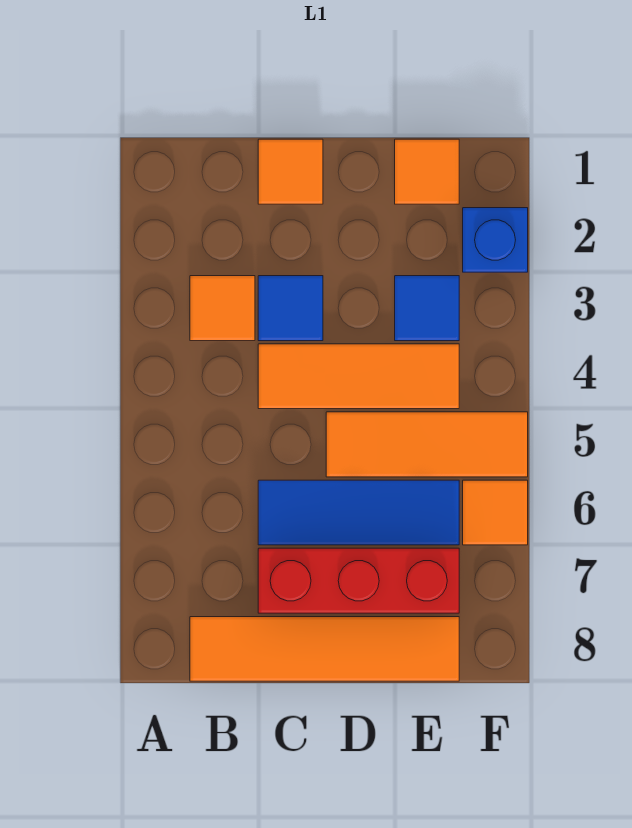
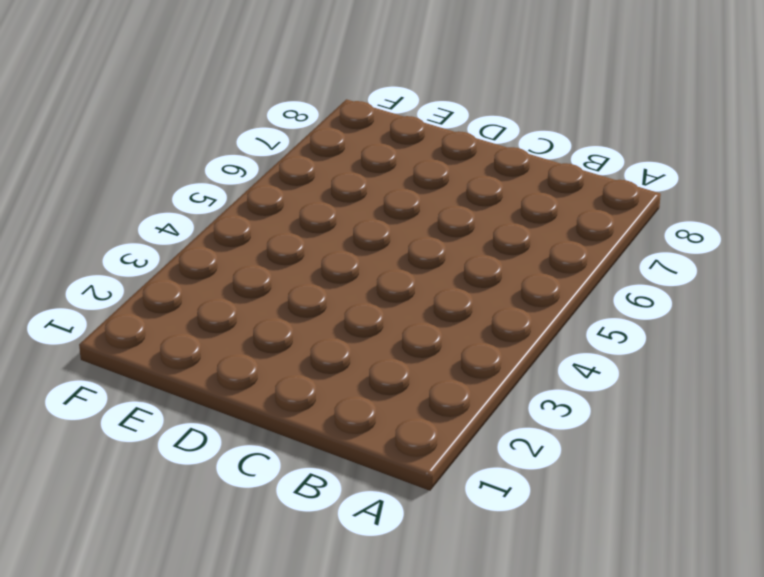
none -> orange 1x1 tile [190,276,255,341]
none -> orange 1x4 tile [190,617,459,681]
none -> orange 1x1 tile [258,139,323,204]

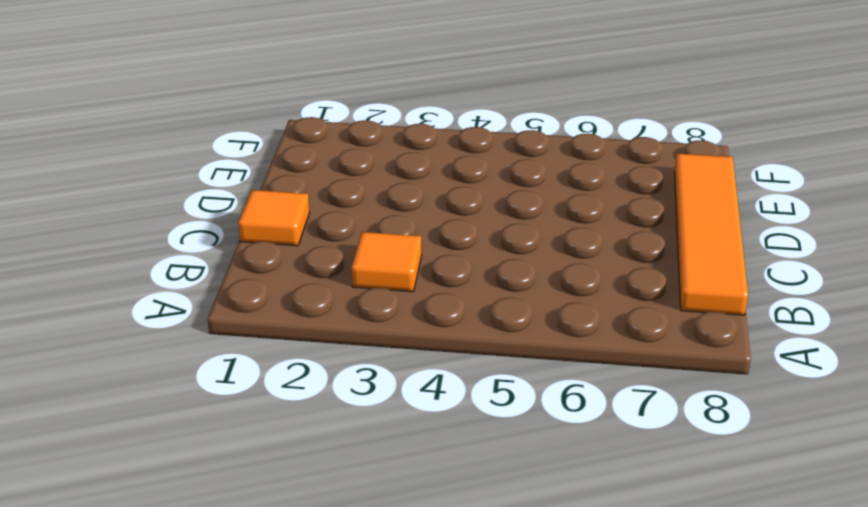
none -> blue 1x1 tile [258,276,323,341]
none -> orange 1x3 tile [258,344,459,409]
none -> blue 1x3 tile [258,480,459,545]

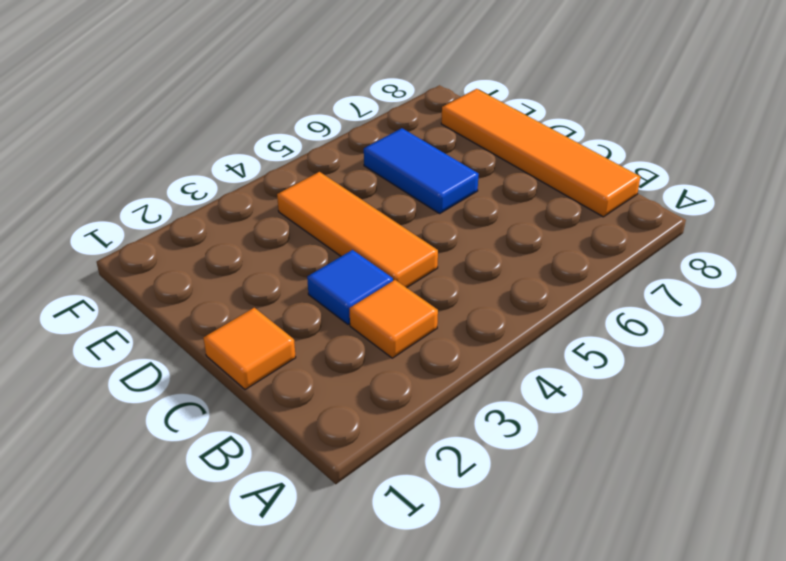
blue 1x2 tile [364,128,479,214] -> blue 1x3 tile [258,480,459,545]
none -> red 1x3 brick [258,548,459,613]
none -> orange 1x3 tile [326,412,528,477]
none -> orange 1x1 tile [395,139,459,204]

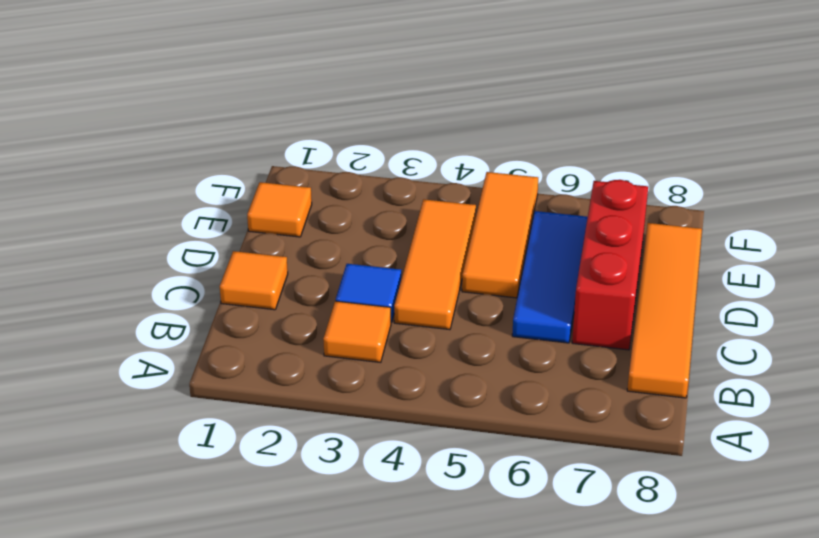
none -> blue 1x1 tile [395,276,459,341]
none -> blue 1x1 brick [463,208,528,272]
none -> orange 1x1 tile [463,480,528,545]

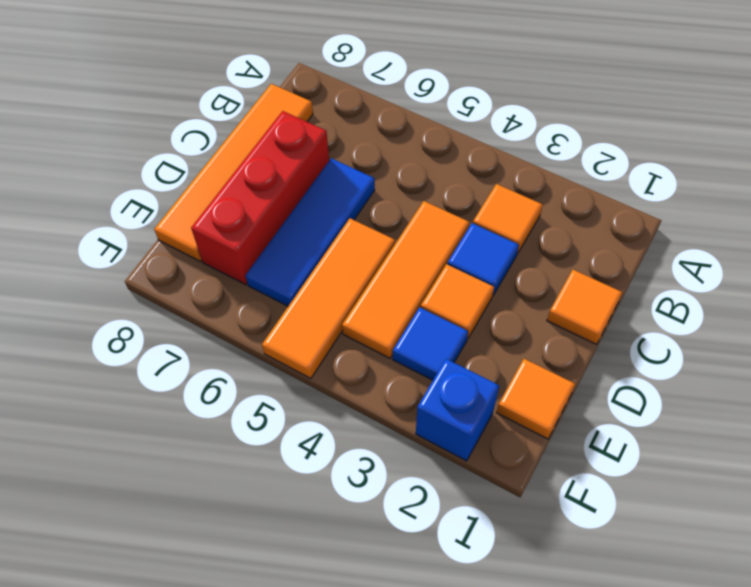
orange 1x1 tile [421,264,494,339] -> orange 1x1 tile moved to [463,480,528,545]

